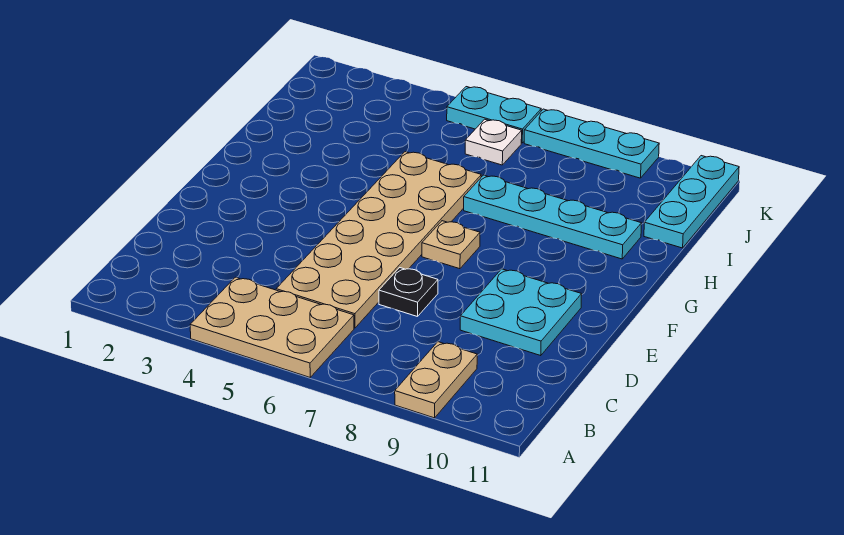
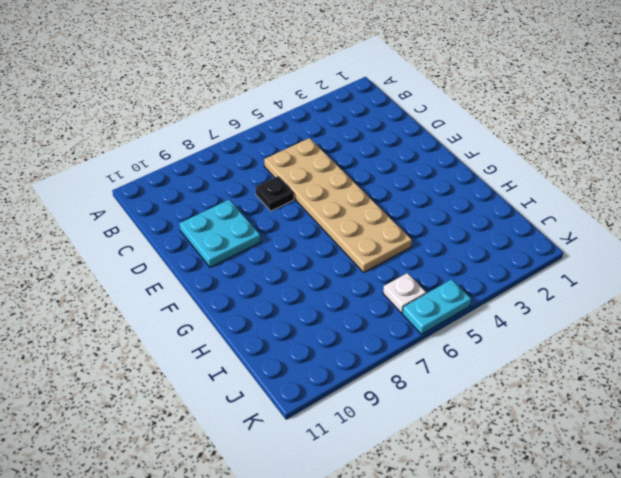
none -> tan 2x3 plate [190,277,354,377]
none -> tan 1x2 plate [395,342,477,418]

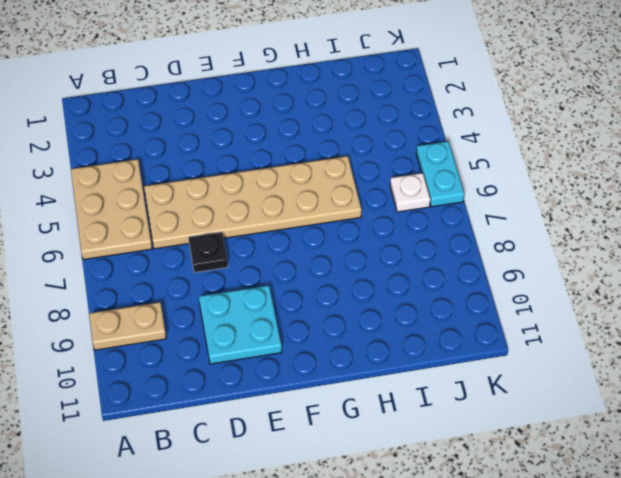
none -> tan 1x1 plate [422,221,480,269]
none -> cyan 1x4 plate [464,175,642,259]

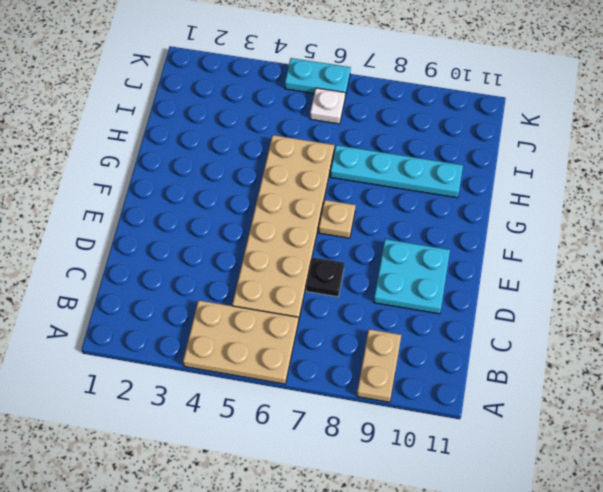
none -> cyan 1x3 plate [644,156,739,248]
none -> cyan 1x3 plate [524,109,659,178]

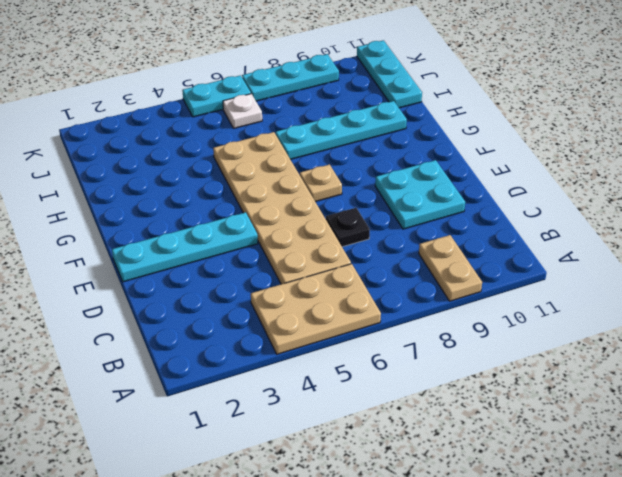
cyan 1x4 plate [112,212,258,282] -> none

